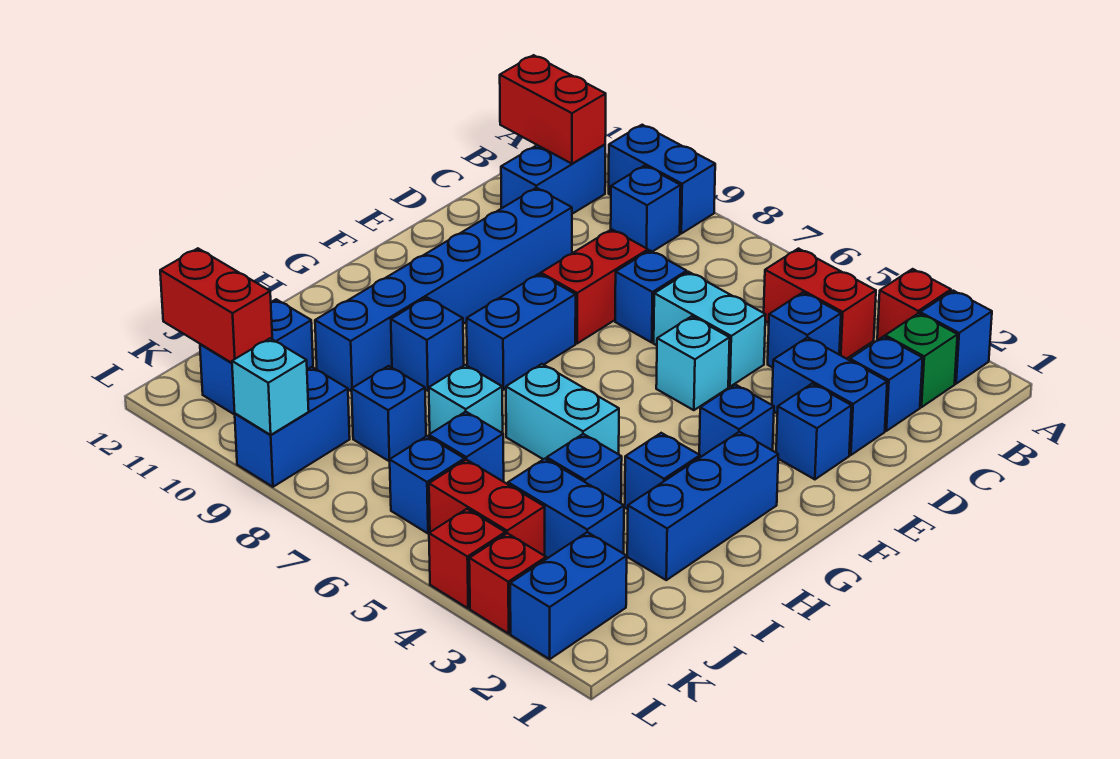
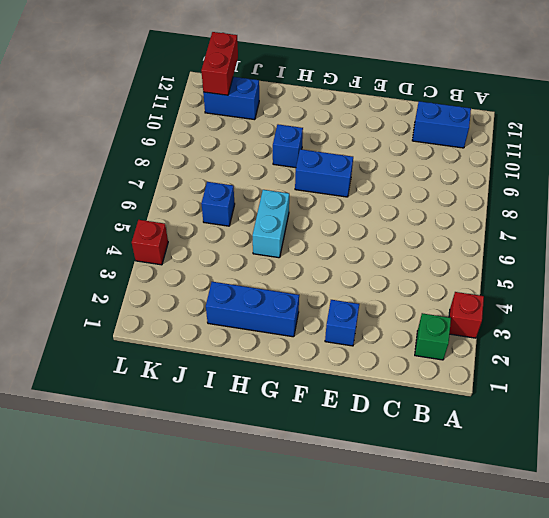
none -> blue 1x1 brick [920,291,992,384]
none -> blue 1x2 brick [609,125,715,233]
none -> red 1x2 brick [764,249,876,359]
none -> blue 1x1 brick [611,166,681,252]

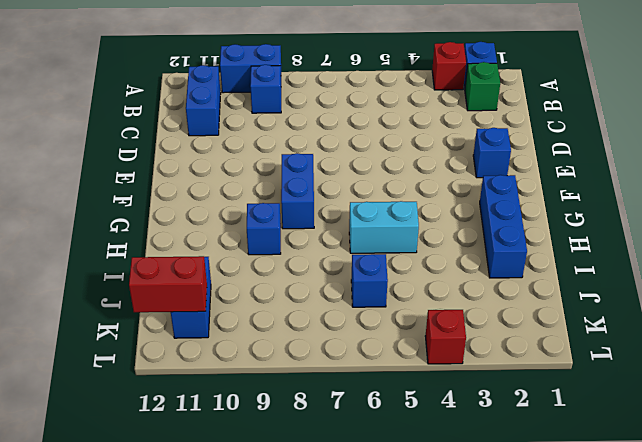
none -> red 1x2 brick [764,249,876,359]
none -> blue 1x1 brick [850,336,923,431]
none -> blue 1x1 brick [768,293,841,368]
none -> blue 1x2 brick [772,337,887,455]

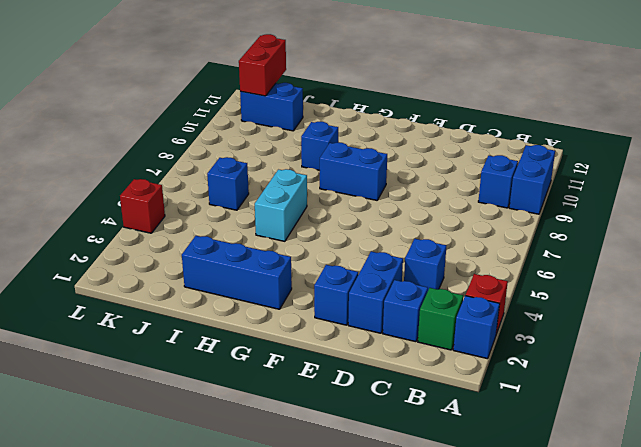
none -> red 1x2 brick [764,249,876,359]
none -> blue 1x2 brick [501,144,605,214]
none -> cyan 1x2 brick [654,272,766,387]
none -> blue 1x1 brick [615,251,687,342]

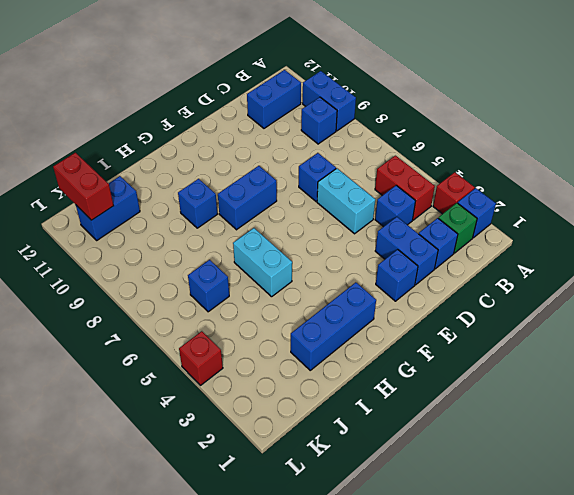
none -> red 1x2 brick [541,229,648,343]
none -> blue 1x6 brick [315,188,572,392]
none -> cyan 1x1 brick [656,316,730,410]
none -> blue 1x1 brick [699,385,774,457]

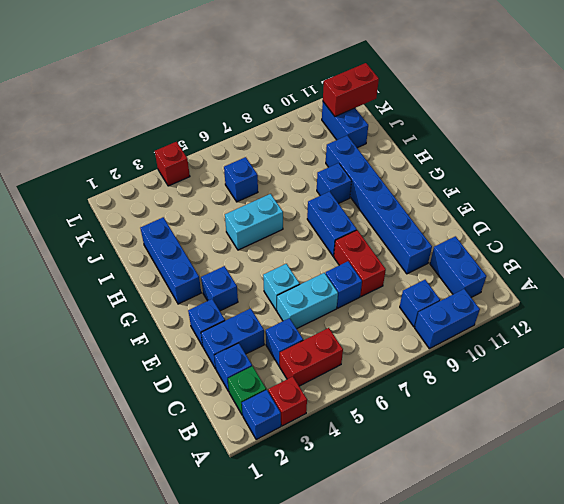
none -> blue 1x1 brick [625,433,700,509]
none -> blue 1x1 brick [547,434,622,503]
none -> cyan 1x1 brick [429,365,503,434]
none -> blue 1x2 brick [508,459,624,558]

